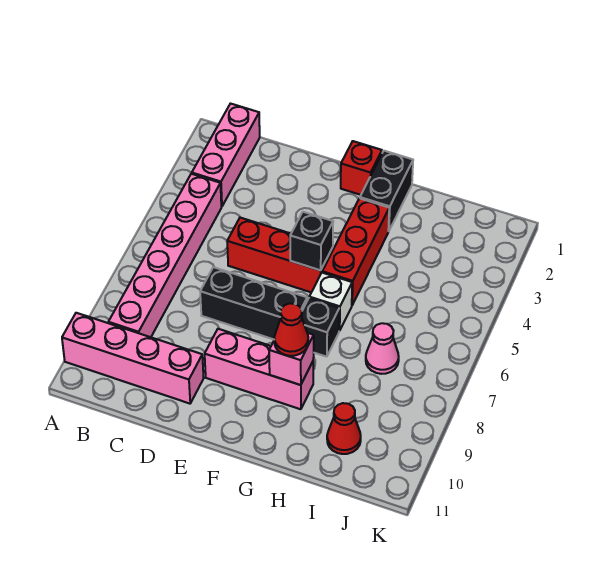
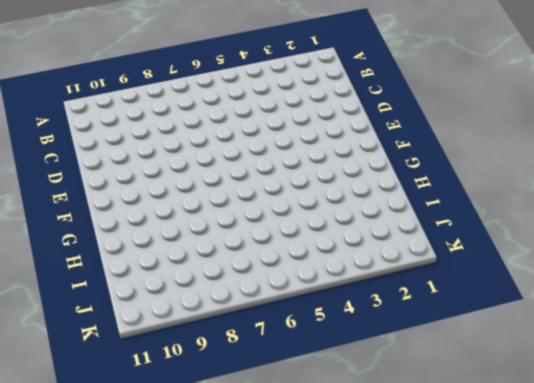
none -> pink 1x4 brick [62,313,204,404]
none -> pink 1x3 brick [192,104,260,207]
none -> pink 1x6 brick [108,174,221,337]

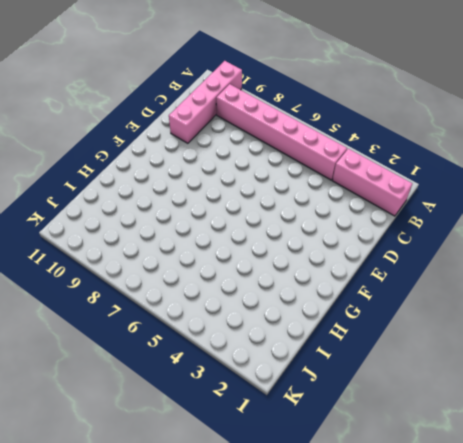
none -> red 1x3 brick [227,218,333,292]
none -> black 1x3 brick [200,267,307,339]
none -> pink 1x3 brick [205,329,313,409]

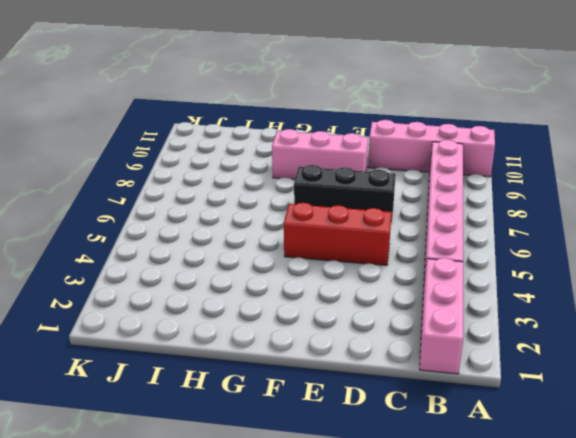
none -> red 1x1 brick [341,141,382,195]
none -> black 1x2 brick [360,151,413,231]
none -> red 1x3 brick [322,198,389,305]

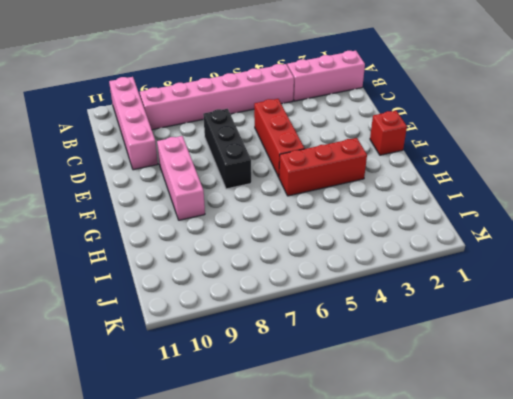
none -> black 1x2 brick [360,151,413,231]
none -> white 1x1 brick [309,273,352,331]
none -> black 1x1 brick [302,298,339,357]

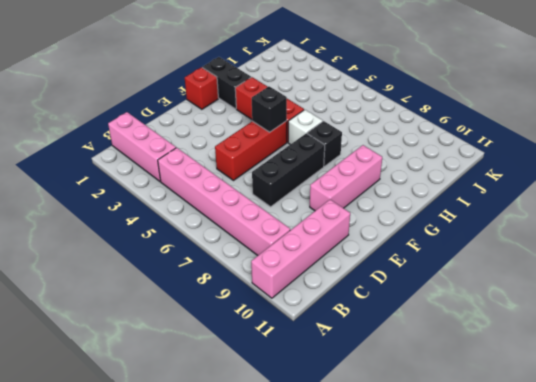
none -> pink 1x1 cone [366,323,399,374]
none -> red 1x1 cone [327,403,361,454]
none -> pink 1x1 brick [269,333,314,385]

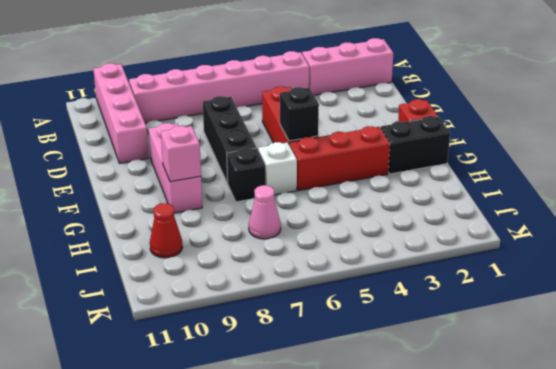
none -> red 1x1 cone [274,303,308,356]

